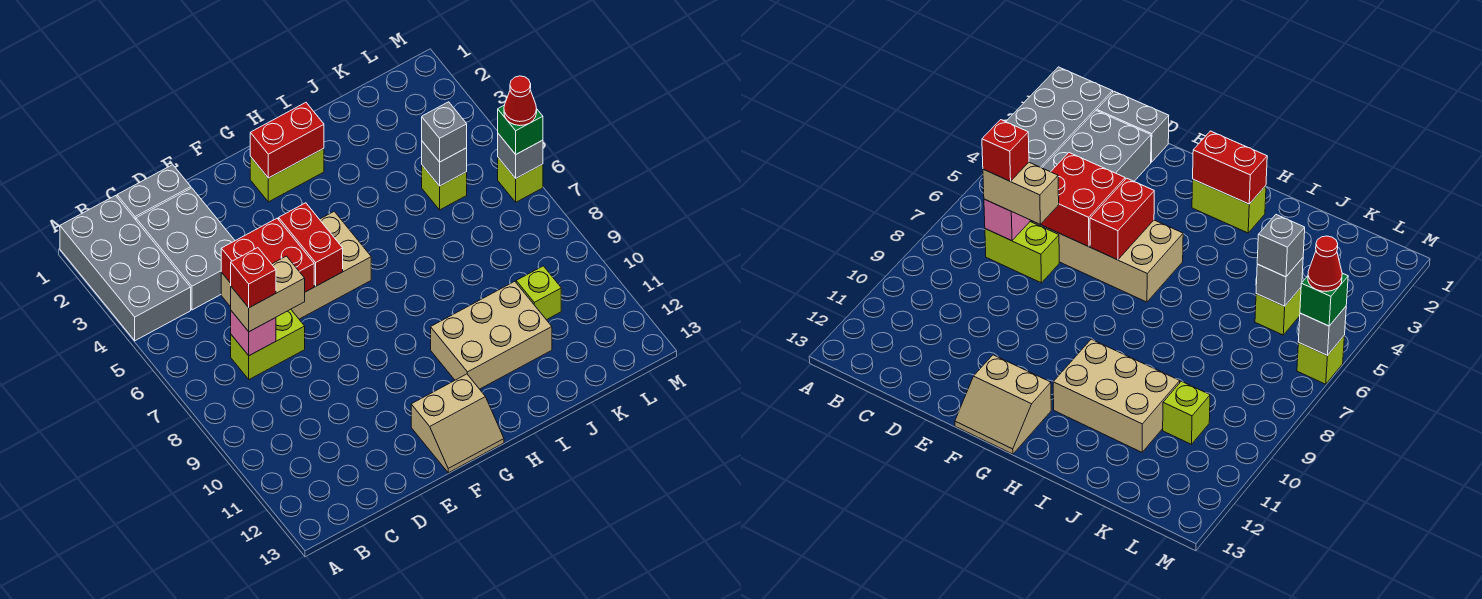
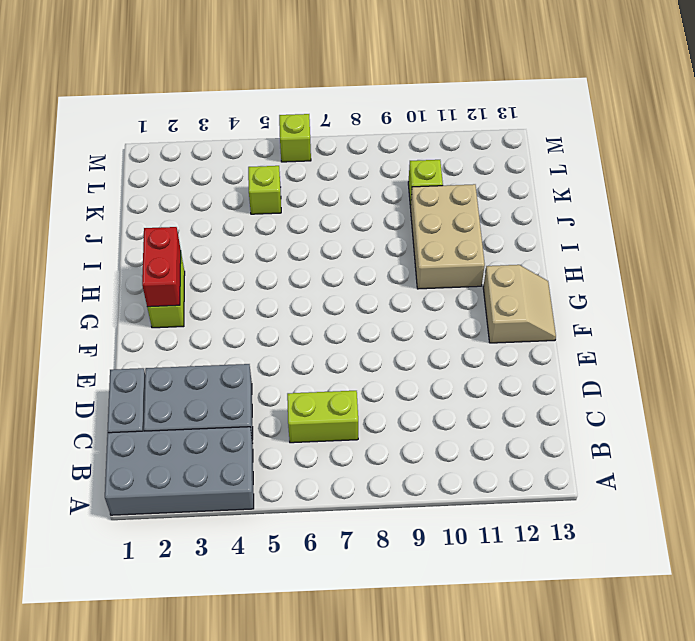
lime 1x2 brick [287,391,358,443] -> lime 1x2 brick turned to [231,309,305,379]
none -> tan 2x4 brick [221,211,371,319]
none -> pink 1x1 brick [231,311,276,356]
none -> red 2x2 brick [221,218,314,292]

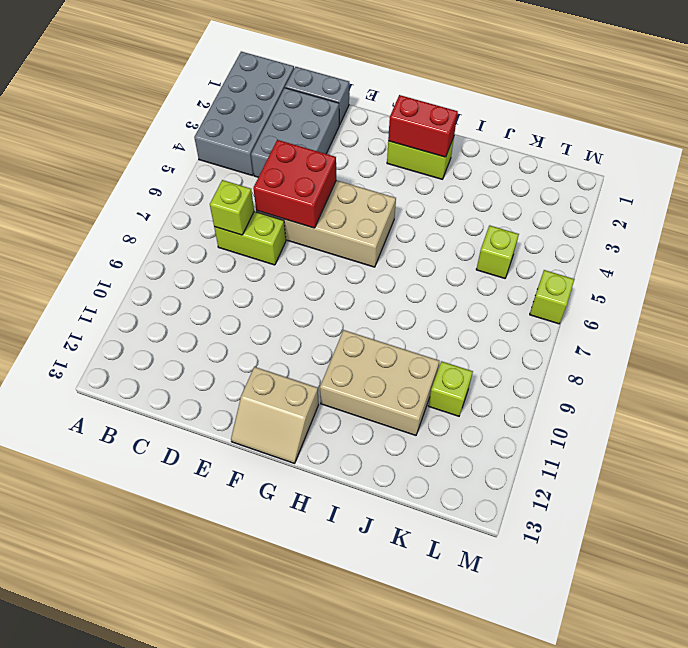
lime 1x1 brick [210,180,254,235] -> pink 1x1 brick [231,311,276,356]
none -> red 1x2 brick [279,203,343,286]
none -> grey 1x1 brick [422,141,467,186]
none -> grey 1x1 brick [498,134,543,178]

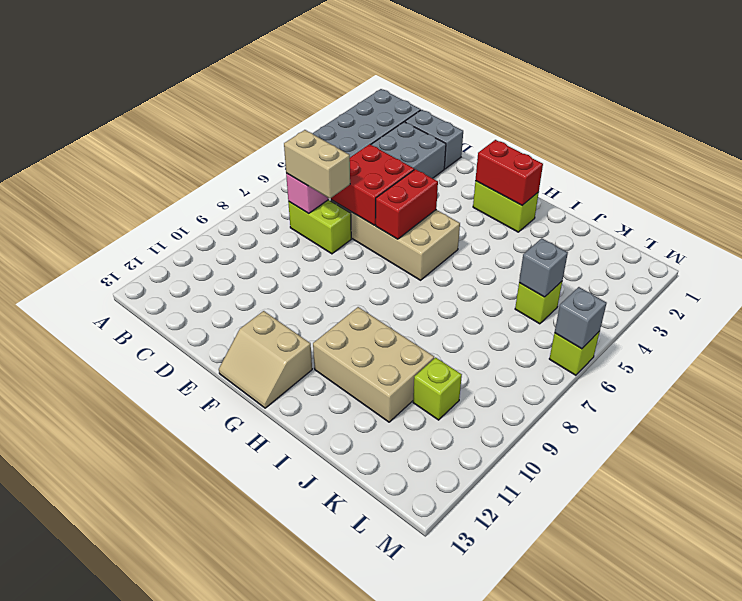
none -> grey 1x1 brick [422,102,467,162]
none -> green 1x1 brick [498,106,543,154]
none -> red 1x1 brick [231,248,276,308]

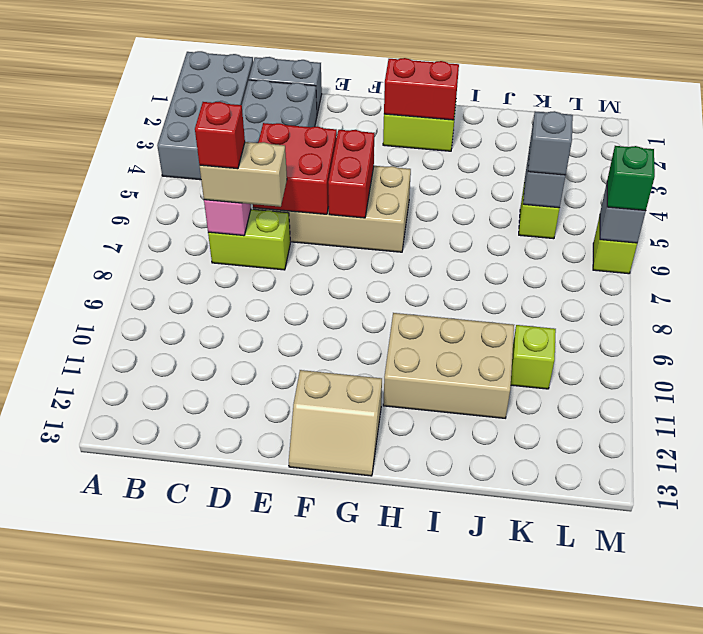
none -> red 1x1 cone [504,76,537,126]

